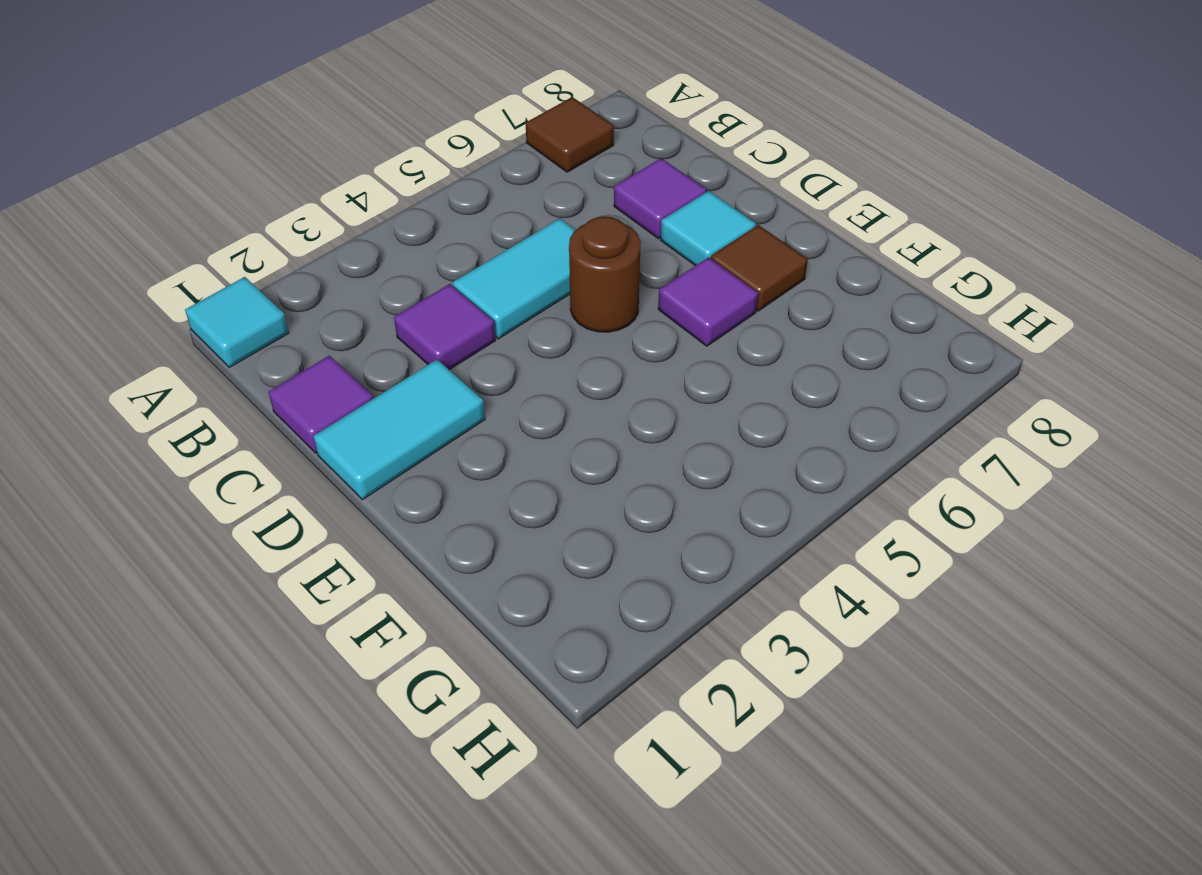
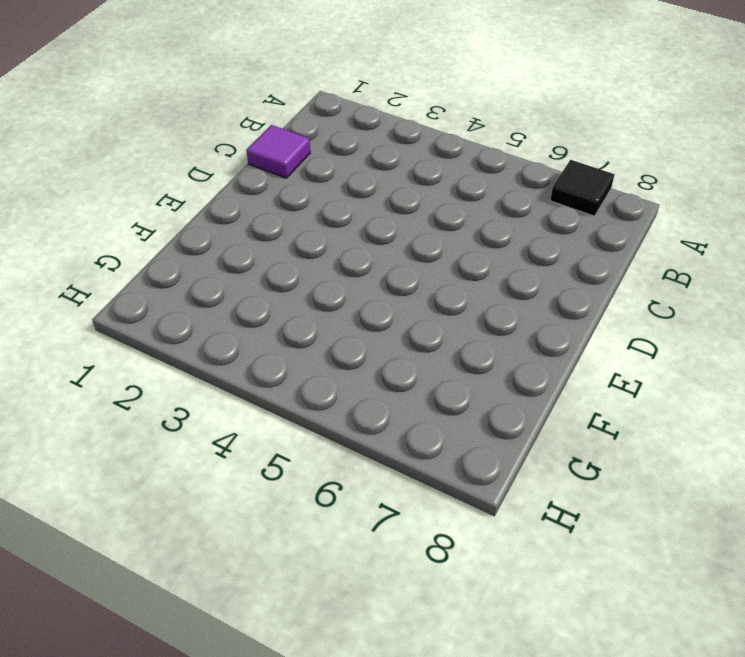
black 1x1 tile [550,160,615,216] -> brown 1x1 tile [526,97,614,172]
none -> cyan 1x1 tile [185,277,289,367]
none -> purple 1x1 tile [394,284,496,370]

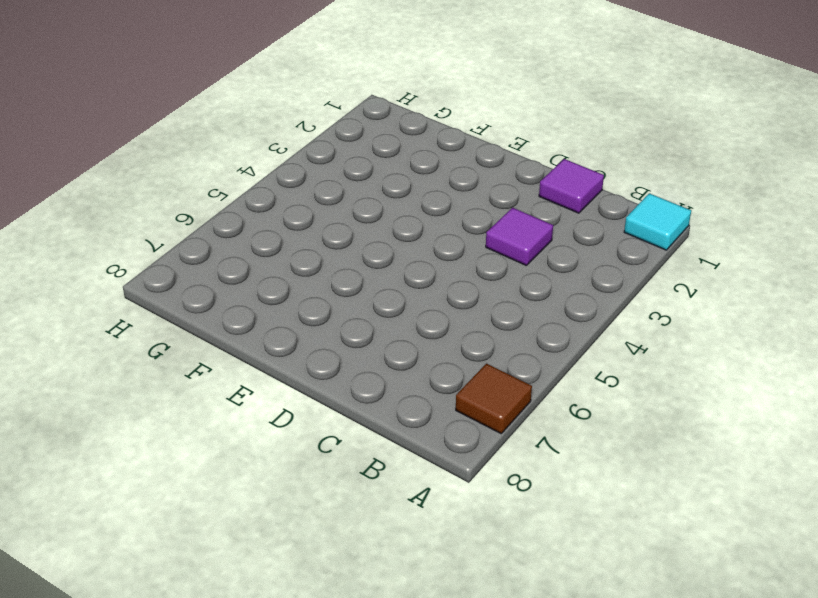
none -> cyan 1x2 tile [453,219,575,339]
none -> purple 1x1 tile [614,158,706,238]

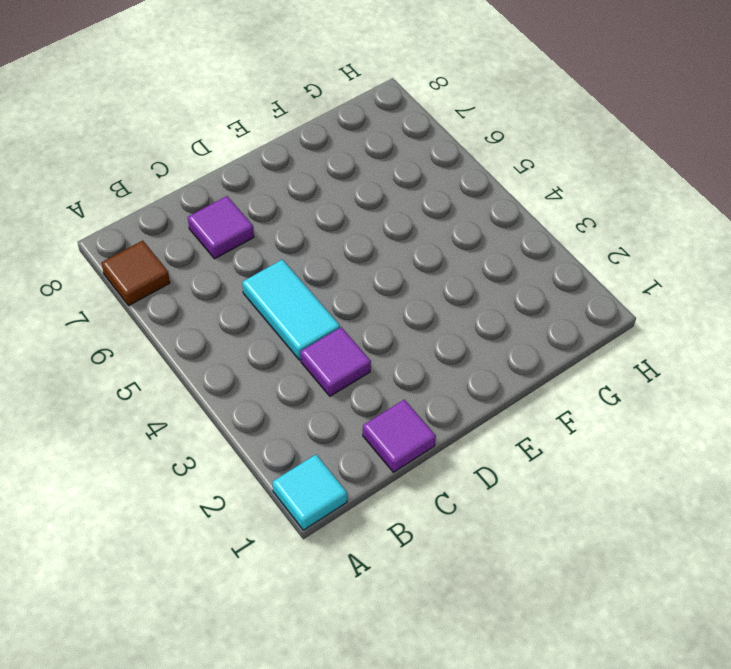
none -> cyan 1x2 tile [313,360,485,500]
none -> brown 1x1 round brick [569,216,641,332]

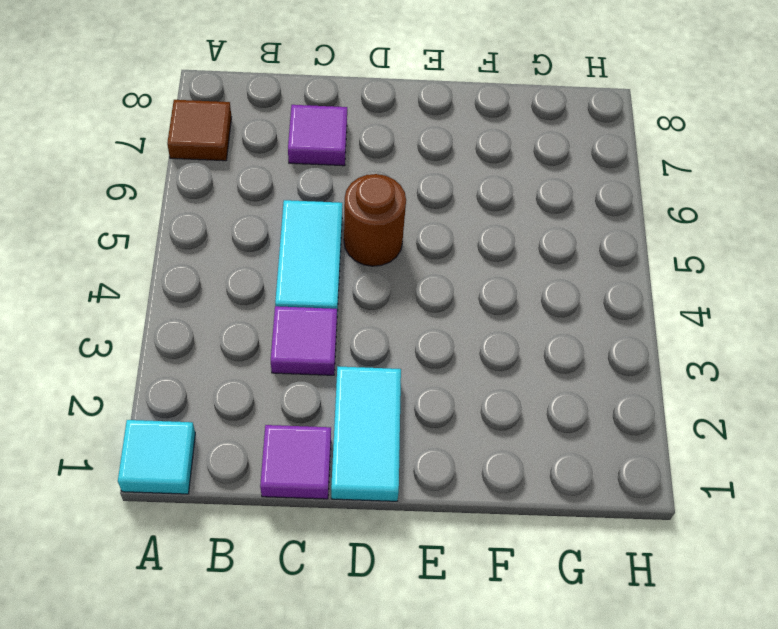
none -> cyan 1x1 tile [661,191,756,266]
none -> purple 1x1 tile [658,257,758,346]

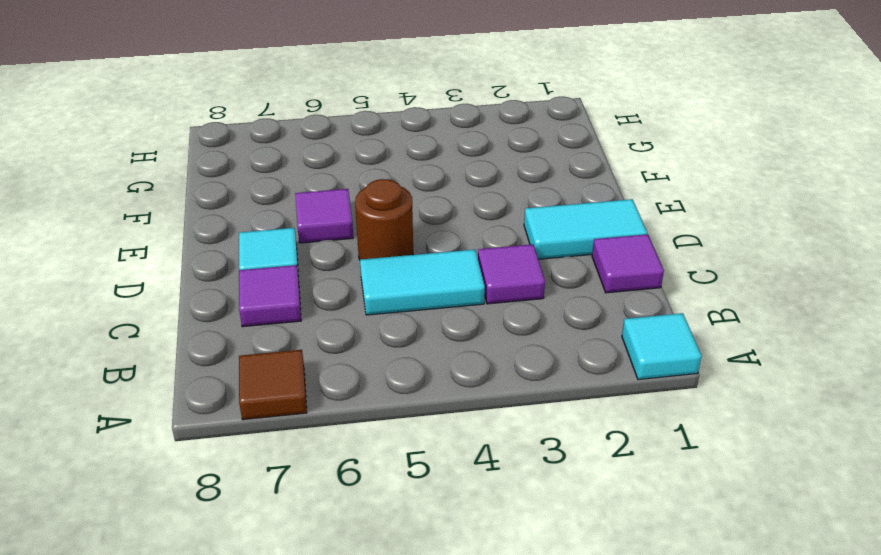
none -> brown 1x1 tile [711,225,808,311]

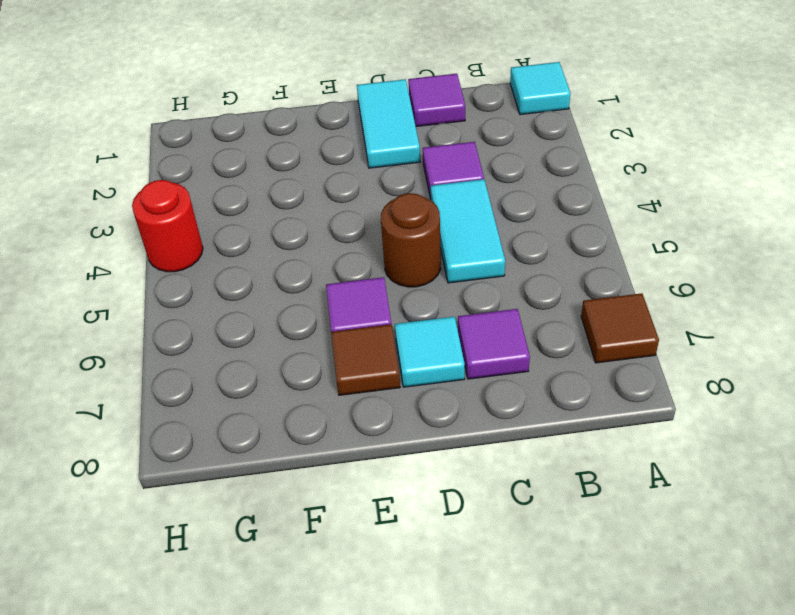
red 1x1 round brick [132,180,203,272] -> none

